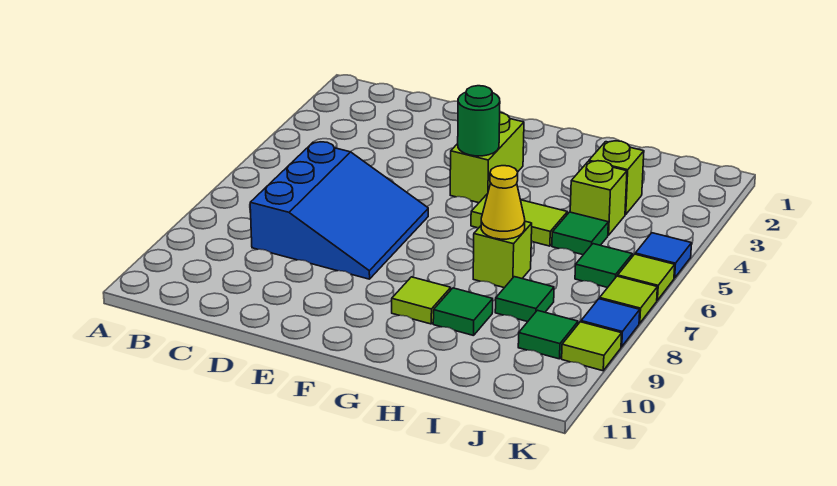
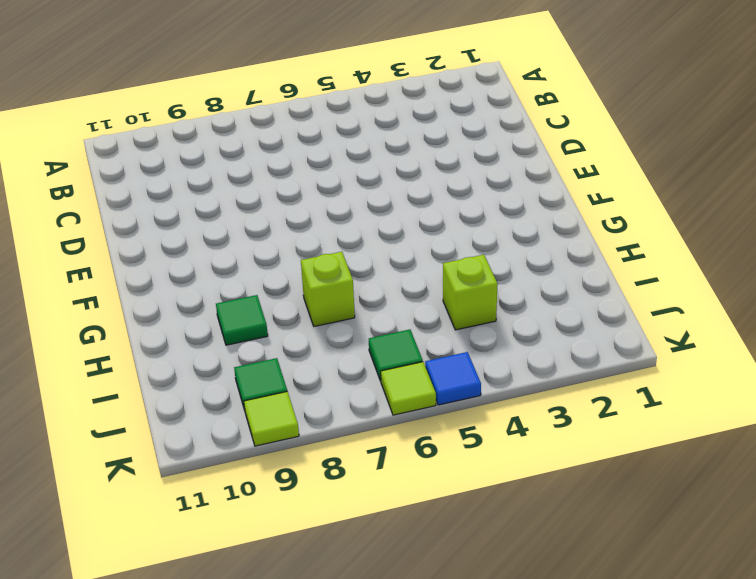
none -> blue 3x3 slope [250,142,428,279]
none -> lime 1x2 brick [450,113,524,203]
none -> lime 1x2 tile [471,194,567,246]

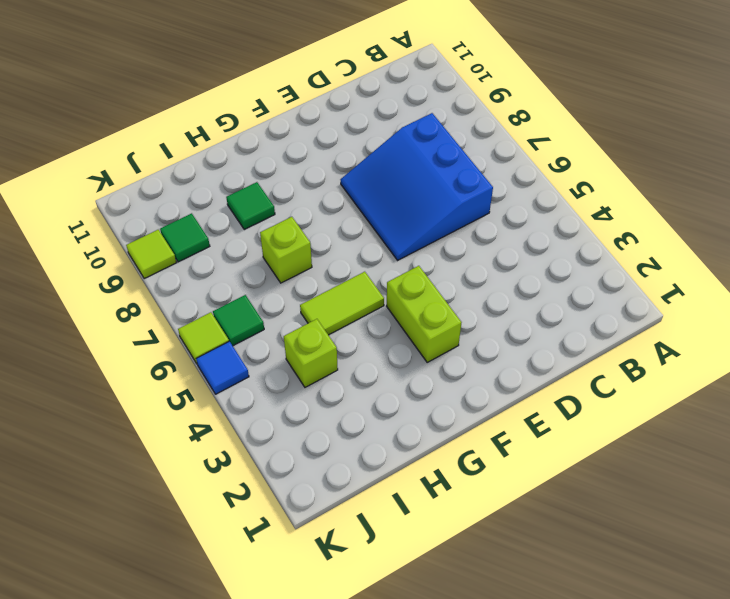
none -> lime 1x1 tile [392,277,451,324]
none -> lime 1x1 brick [589,141,644,215]
none -> green 1x1 tile [552,212,608,255]

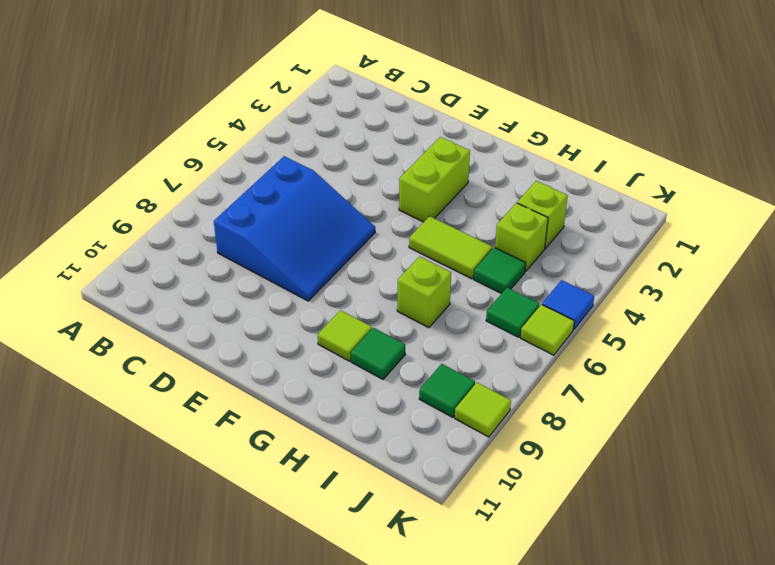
none -> green 1x1 tile [495,277,554,322]
none -> lime 1x1 tile [600,276,657,323]
none -> blue 1x1 tile [581,299,640,347]

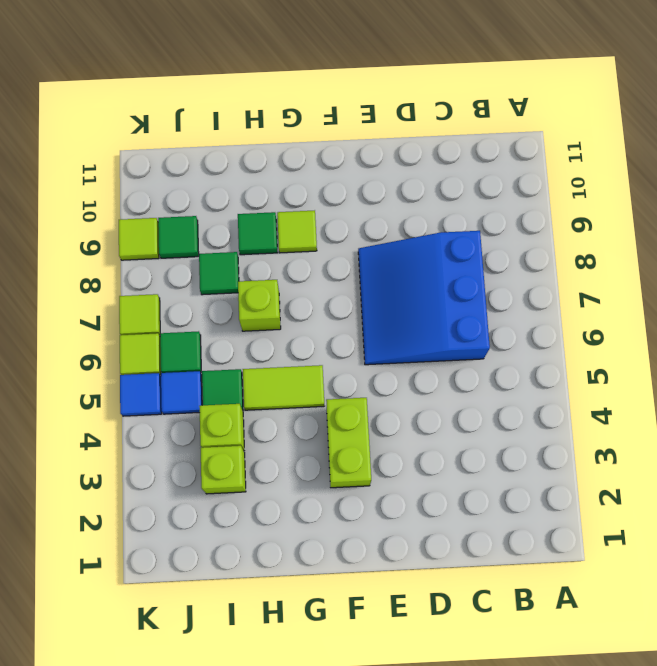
blue 1x1 tile [161,371,202,414] -> blue 1x1 tile moved to [581,299,640,347]
none -> green 1x1 round brick [458,86,500,156]
none -> yellow 1x1 cone [481,166,525,239]

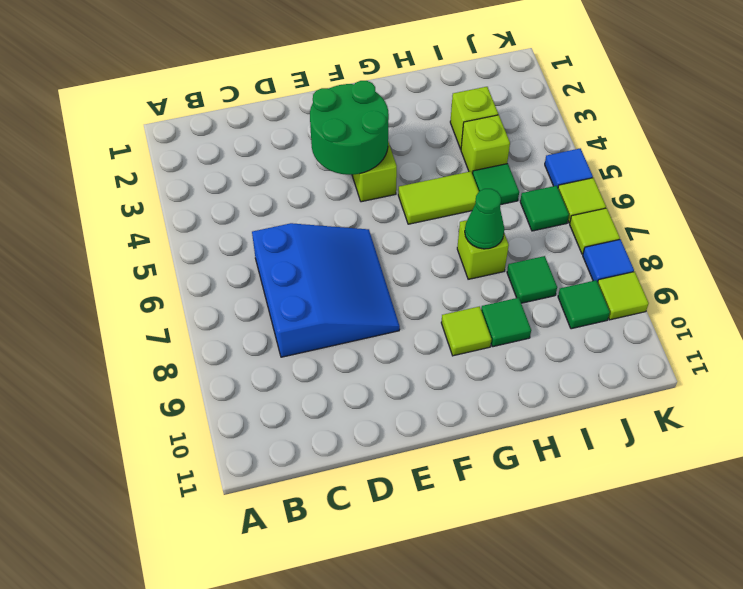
green 2x2 round brick [310,81,389,175] -> green 1x1 round brick [458,86,500,156]
green 1x1 cone [465,189,504,249] -> yellow 1x1 cone [481,166,525,239]

